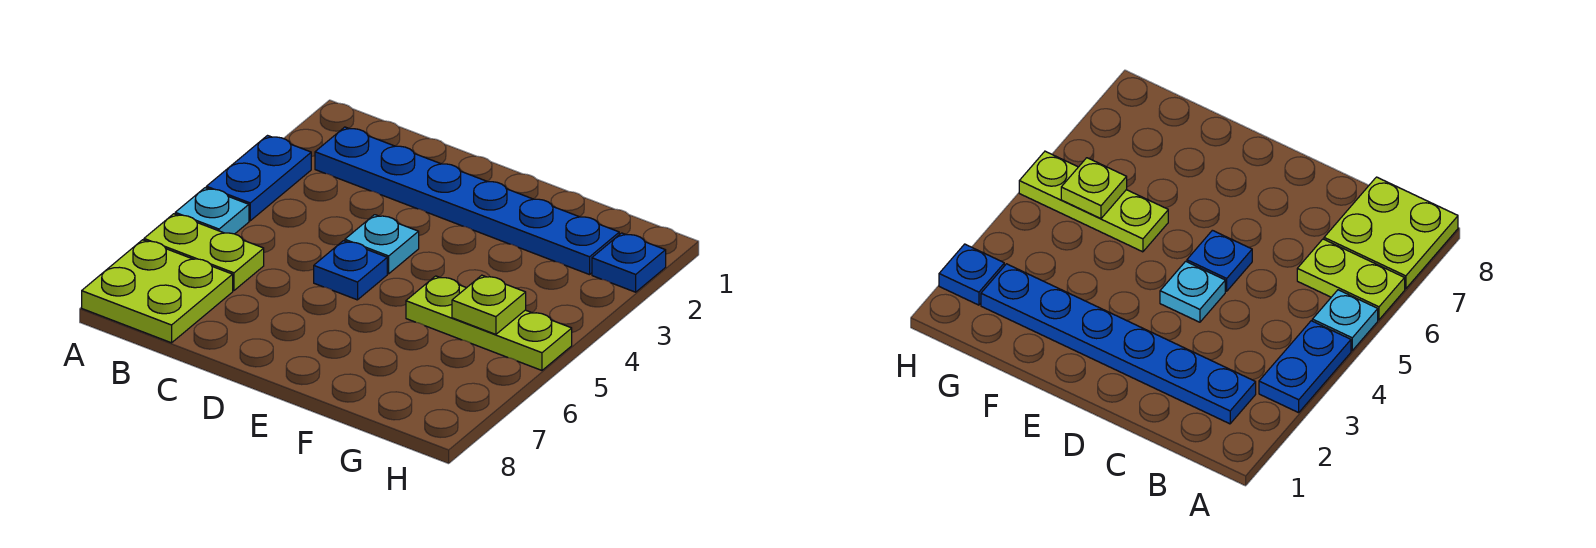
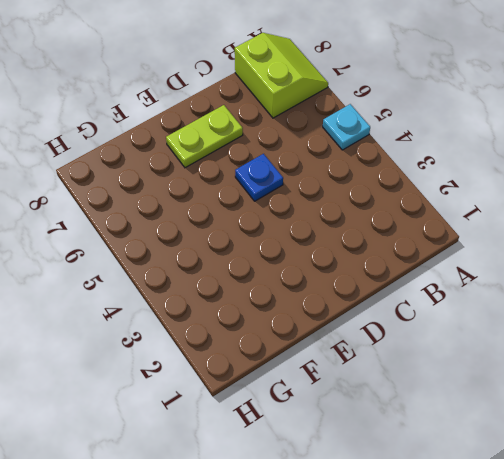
lime 2x2 slope [235,33,328,118] -> lime 2x2 plate [82,240,233,343]
lime 1x2 plate [166,105,243,168] -> lime 1x2 plate moved to [144,214,264,291]
none -> blue 1x2 plate [206,136,311,221]
none -> blue 1x6 plate [315,127,619,275]

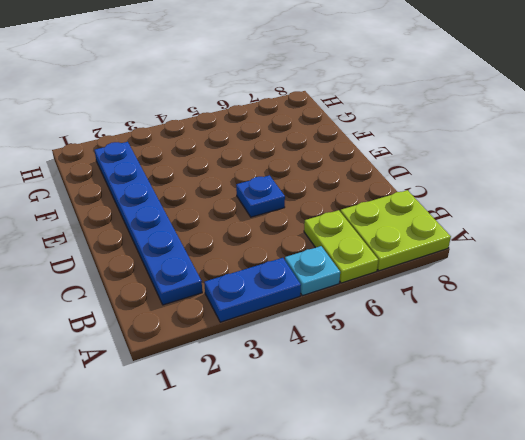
none -> cyan 1x1 plate [345,215,419,274]
none -> lime 1x3 plate [406,276,572,370]

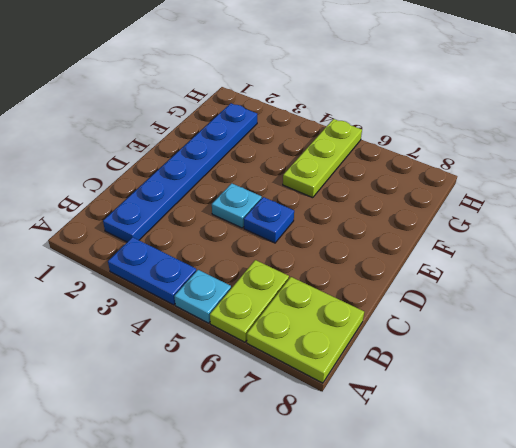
none -> blue 1x1 plate [592,233,666,292]
none -> lime 1x1 plate [452,275,526,334]

